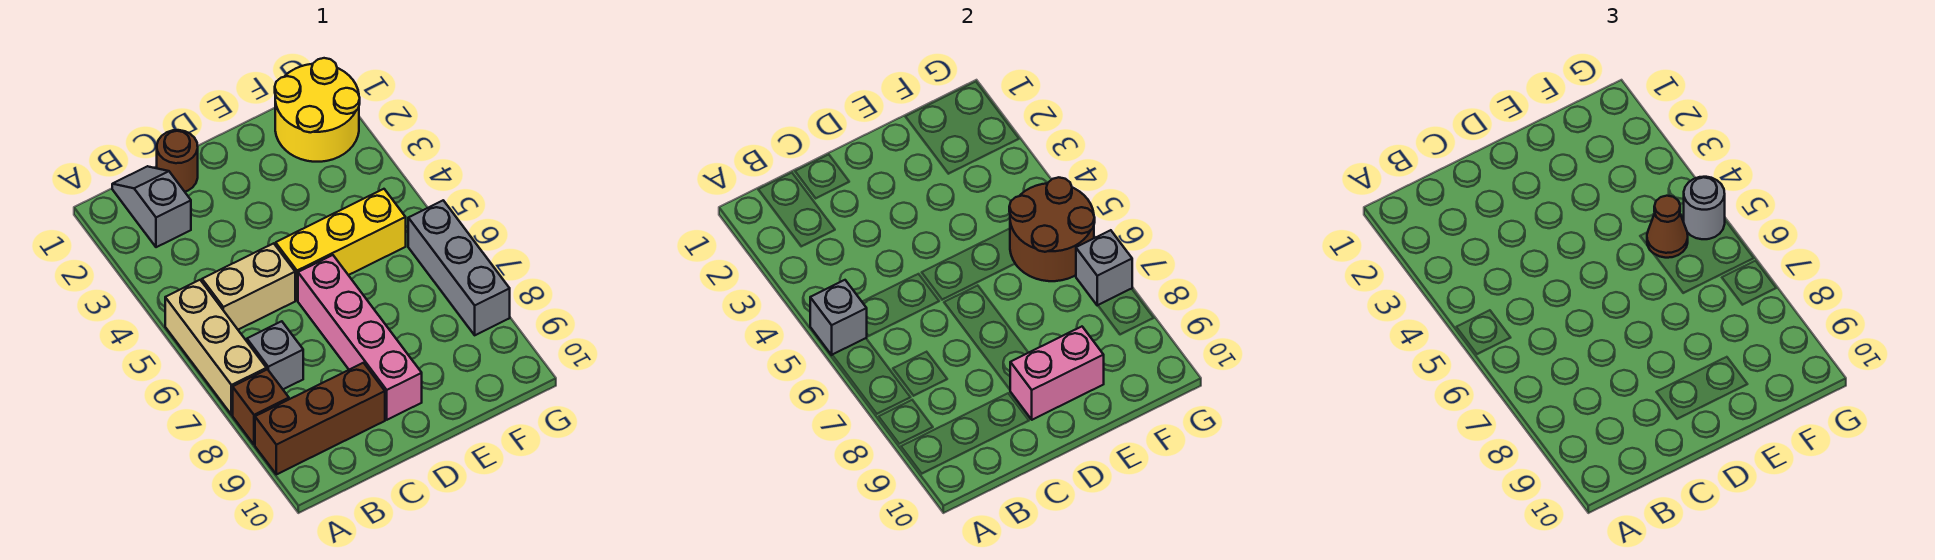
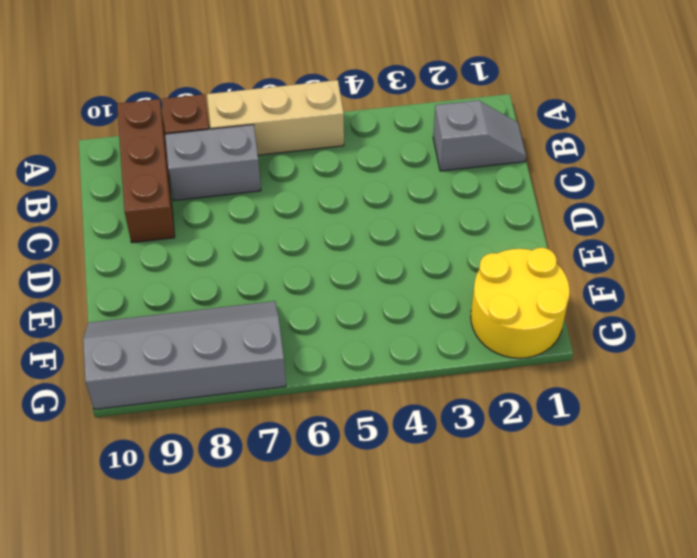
grey 1x2 brick [165,125,261,201] -> grey 1x1 brick [247,321,303,389]
grey 2x4 slope [83,301,286,409] -> grey 1x3 brick [408,200,510,335]
none -> tan 1x2 brick [202,243,295,330]
none -> brown 1x1 round brick [157,130,198,192]
none -> yellow 1x3 brick [276,189,406,300]

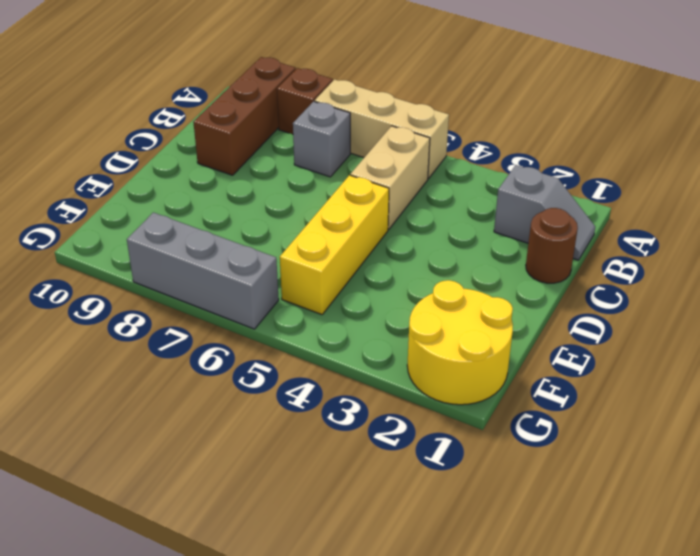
none -> pink 1x4 brick [298,255,422,420]
none -> grey 1x1 brick [810,280,867,355]
none -> pink 1x2 brick [1010,327,1104,420]

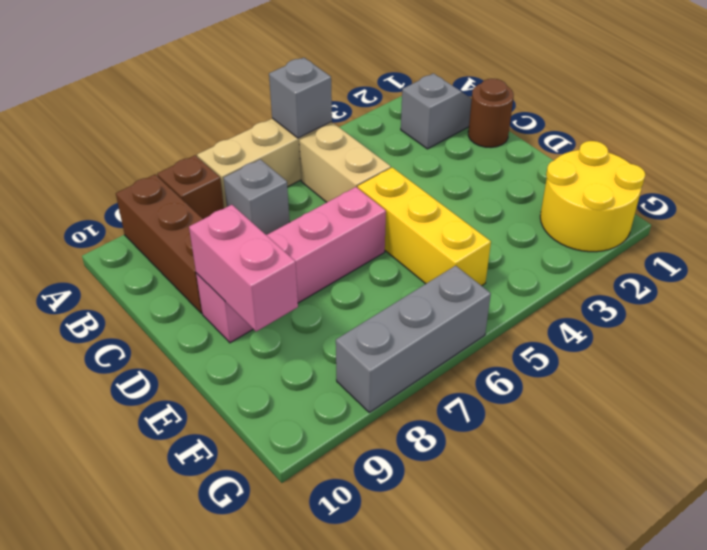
none -> brown 2x2 round brick [1009,177,1095,281]
none -> grey 1x1 brick [1076,230,1132,305]
none -> brown 1x1 cone [1647,196,1688,258]

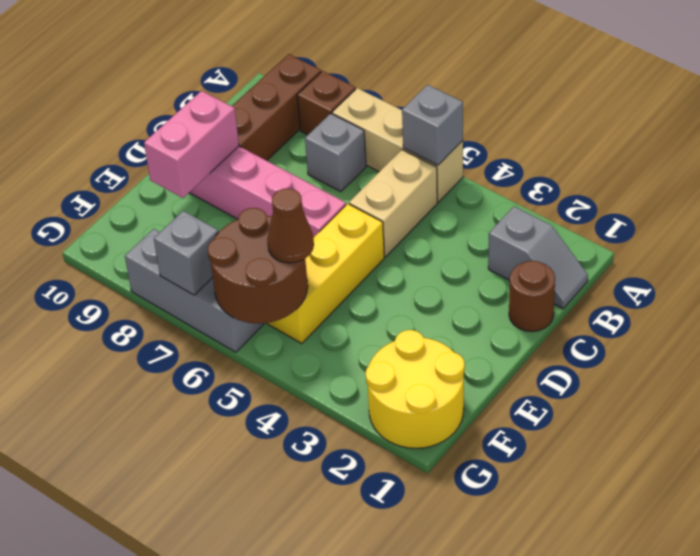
none -> grey 1x1 round brick [1684,177,1725,239]

